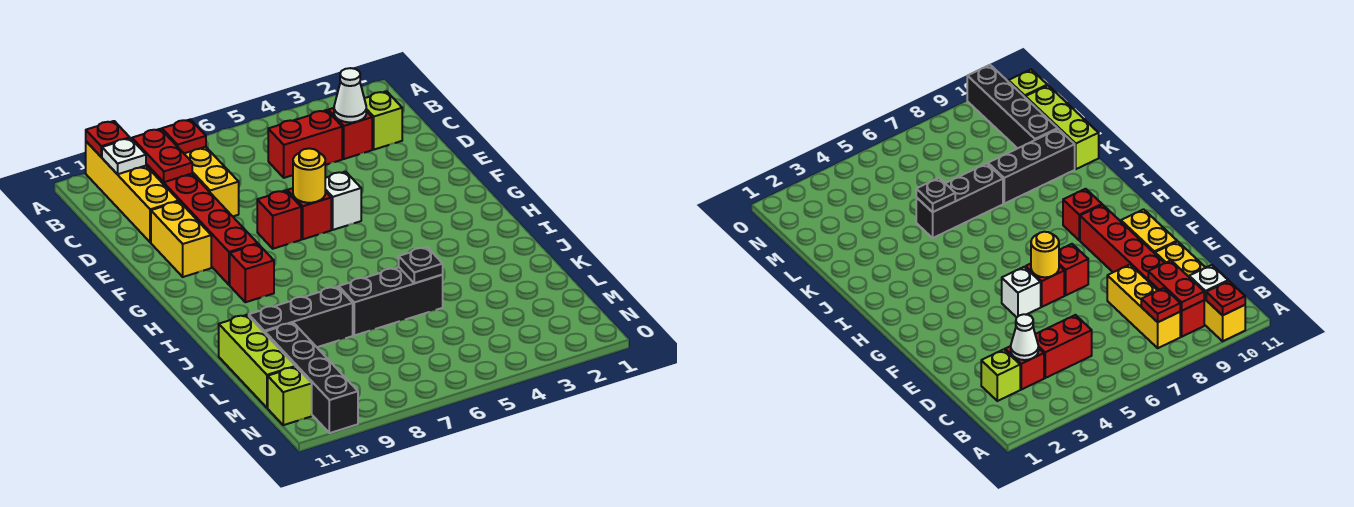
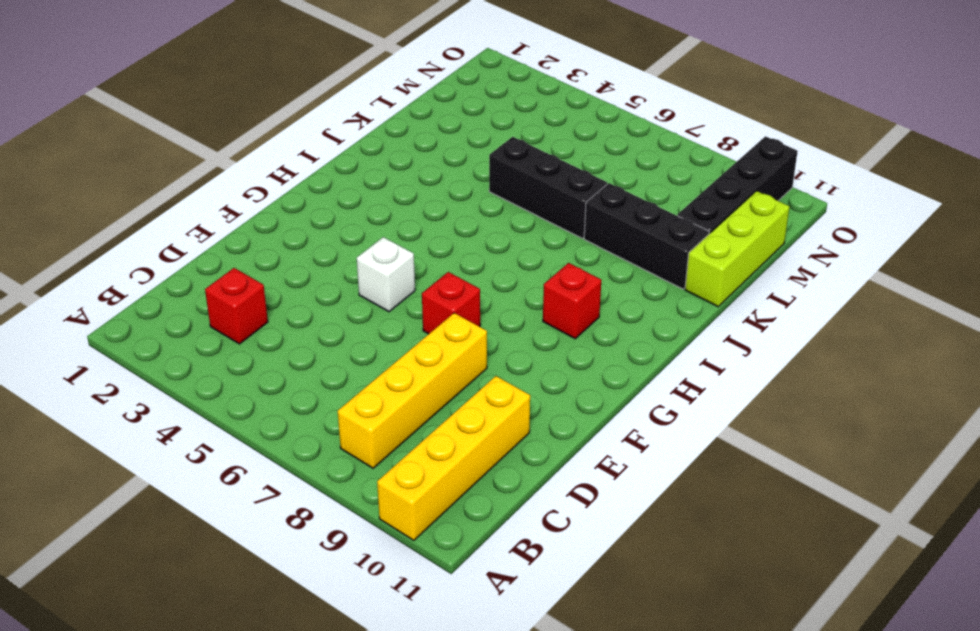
yellow 1x4 brick [338,313,487,468] -> yellow 1x3 brick [184,147,239,216]
none -> red 1x6 brick [146,164,258,285]
none -> lime 1x1 brick [364,91,402,150]
none -> red 1x2 brick [268,110,342,178]

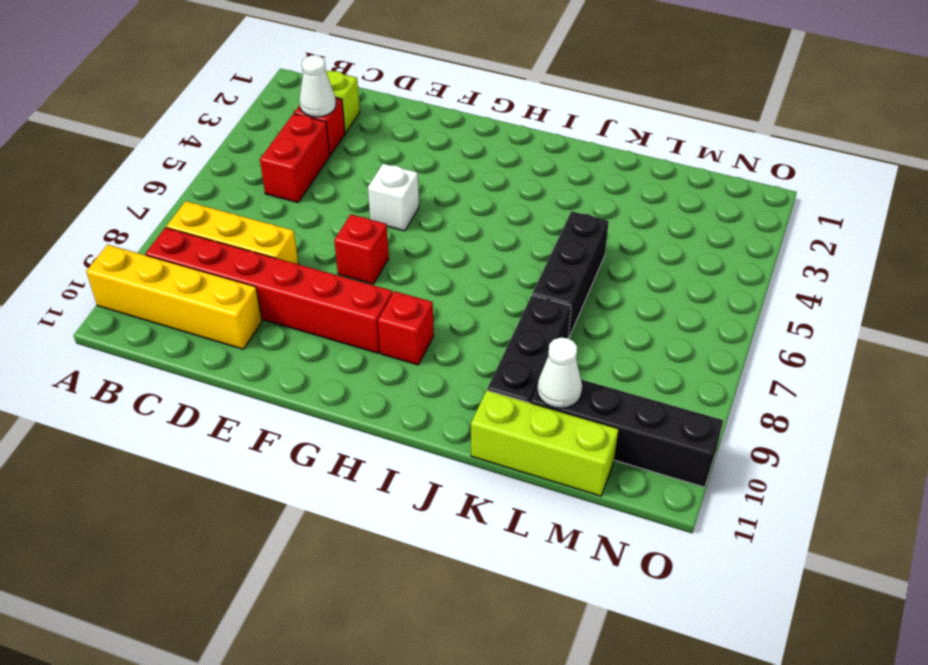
white 1x1 cone [537,338,582,408] -> none
none -> yellow 1x2 brick [151,201,211,277]
none -> red 1x1 brick [287,188,331,239]
none -> lime 1x1 brick [268,367,312,425]

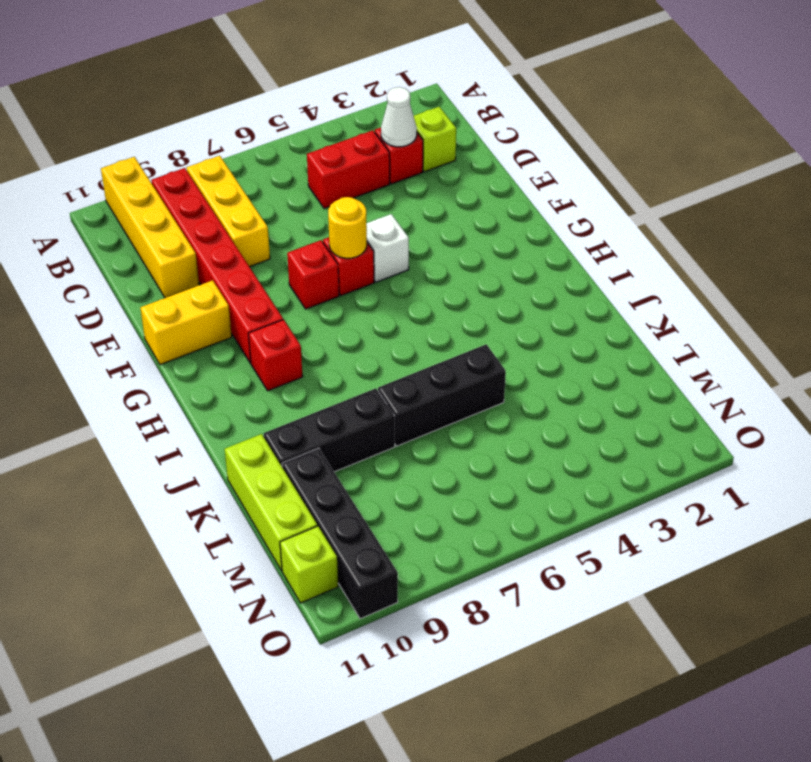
yellow 1x2 brick [140,280,232,365] -> yellow 1x2 brick turned to [151,201,211,277]
none -> red 1x1 plate [86,121,130,157]
none -> red 1x1 plate [162,119,206,153]
none -> red 1x2 plate [132,129,192,182]

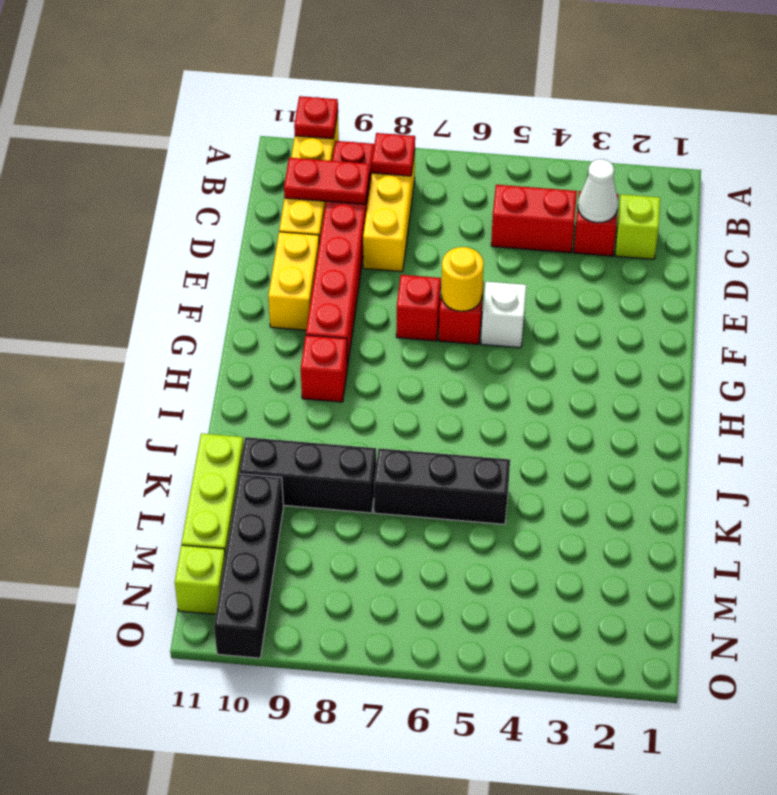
red 1x2 plate [284,158,370,204] -> red 1x2 plate turned to [132,129,192,182]
none -> white 1x1 plate [102,138,146,174]
none -> black 1x1 plate [399,247,443,283]

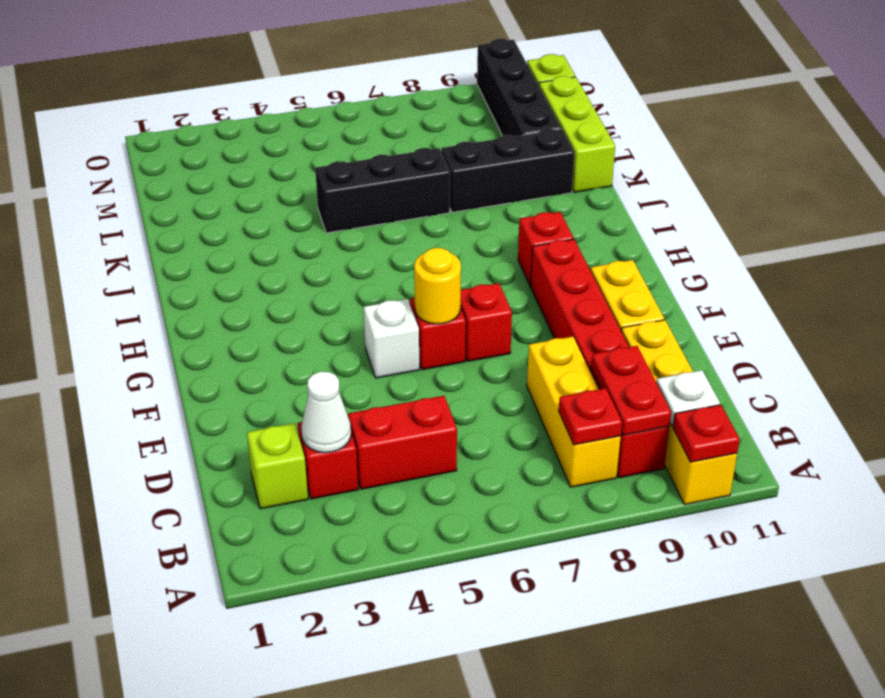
none -> black 1x1 plate [399,247,443,283]

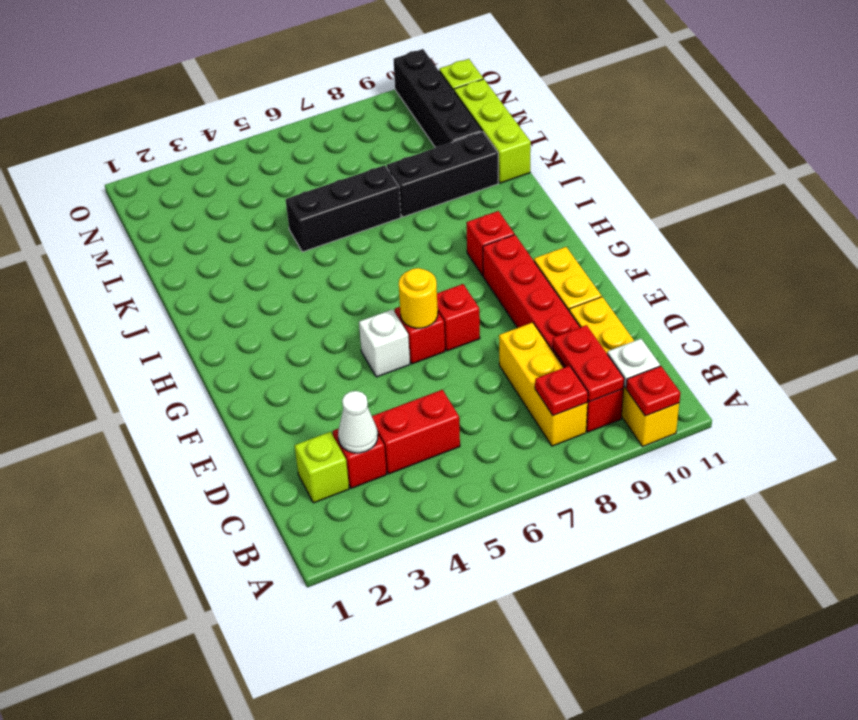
none -> black 1x1 plate [399,247,443,283]

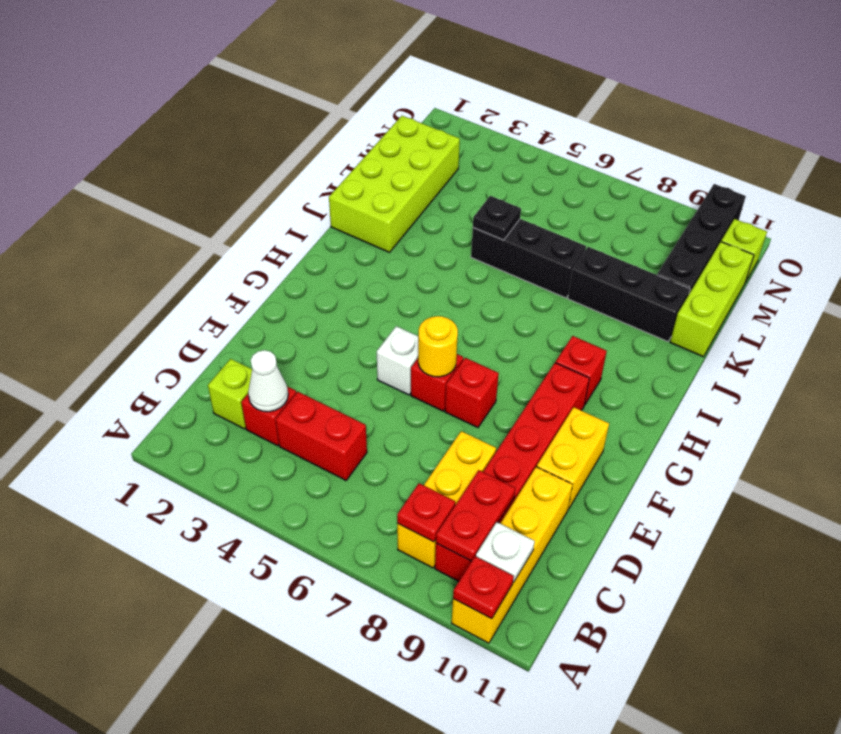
lime 2x4 brick [329,116,460,252] -> none

